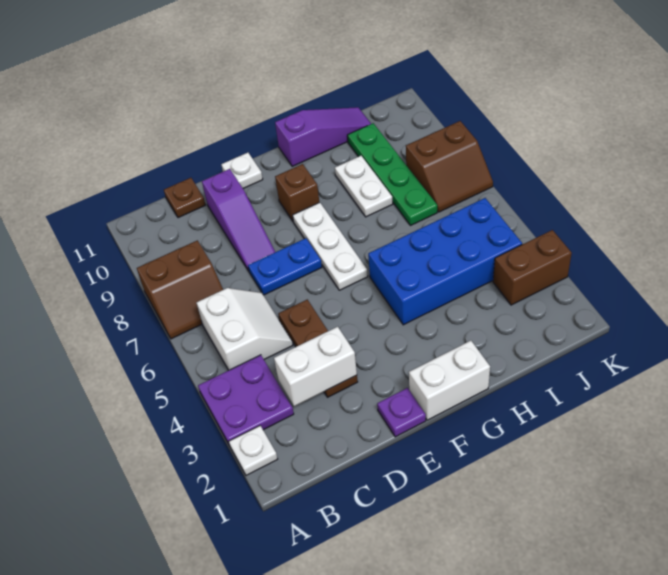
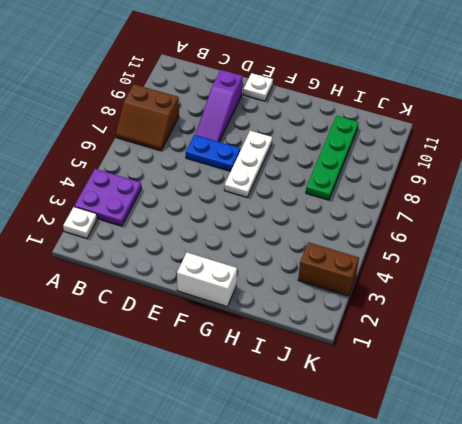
none -> white 2x2 slope [197,288,293,370]
none -> brown 1x1 plate [164,178,205,218]
none -> brown 1x3 plate [278,299,358,397]

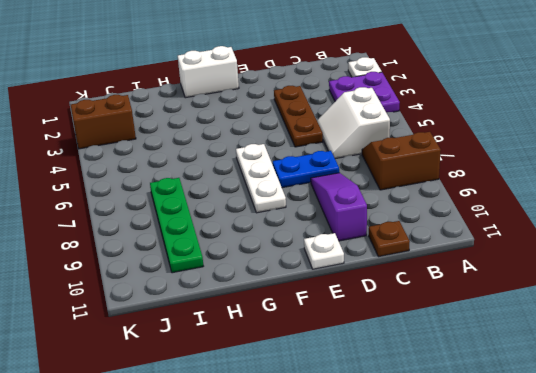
none -> purple 1x1 plate [377,388,426,437]
none -> brown 1x1 brick [275,164,319,221]
none -> blue 2x4 brick [368,198,522,325]

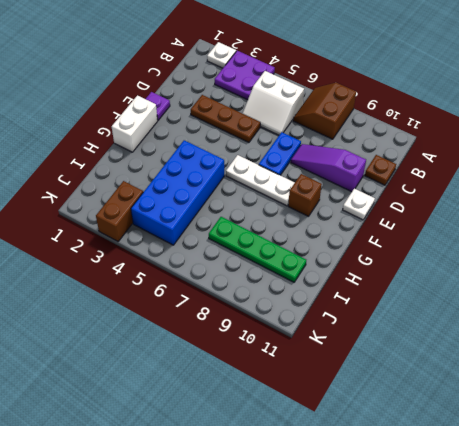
none -> purple 1x3 slope [275,107,371,167]
none -> white 1x2 plate [335,156,393,217]
none -> brown 2x2 slope [406,121,493,212]

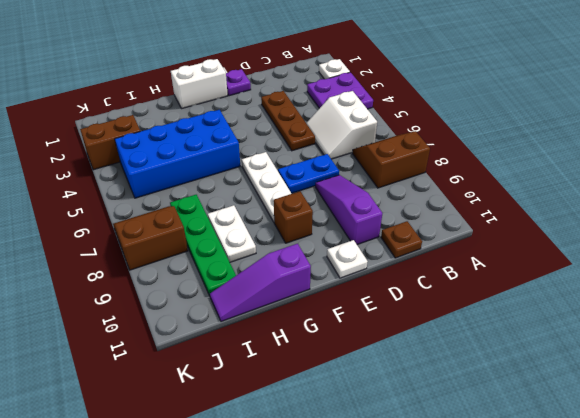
none -> white 1x2 brick [274,327,357,406]

